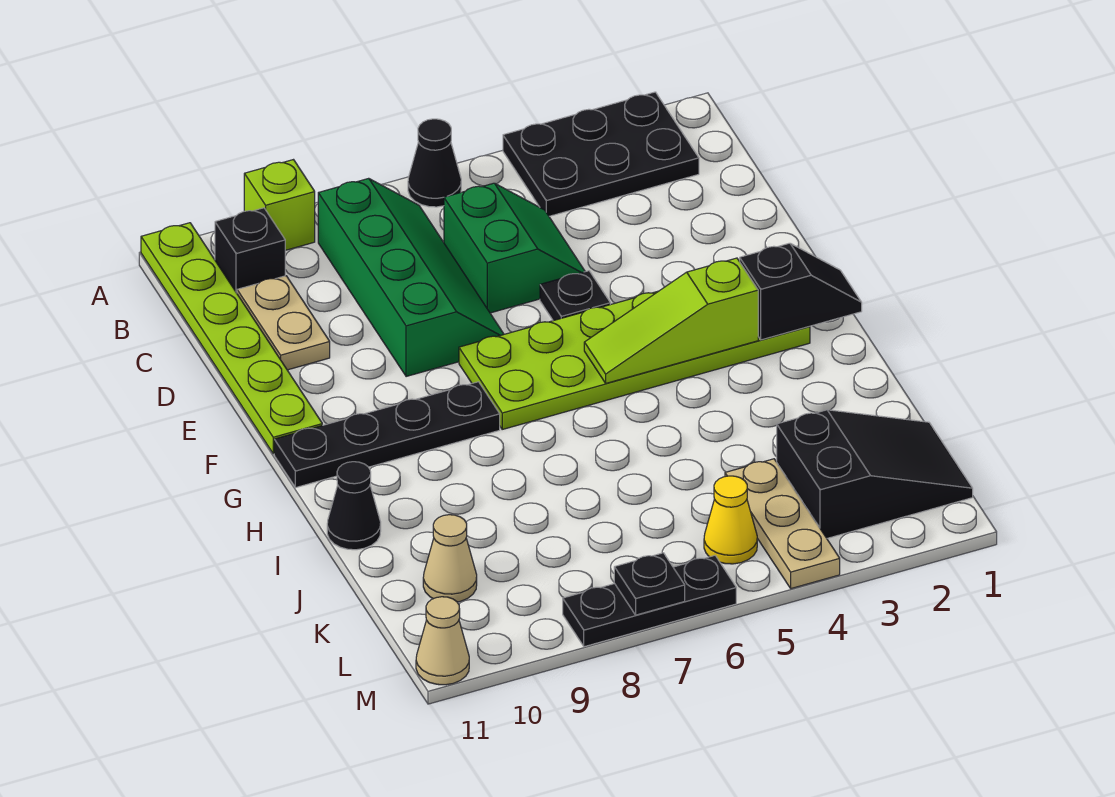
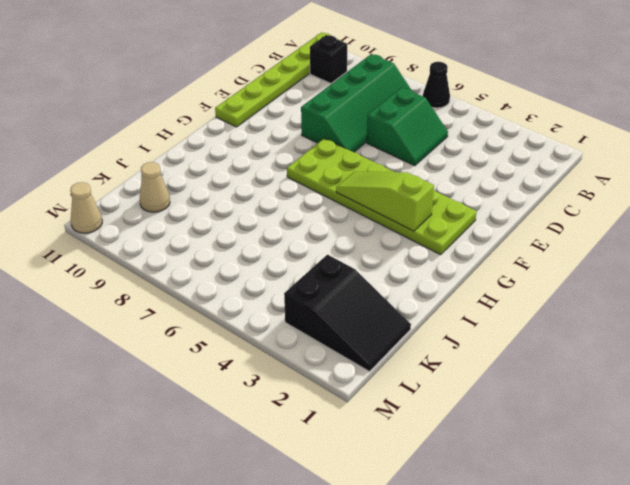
none -> black 2x3 plate [503,92,699,216]
none -> lime 1x1 brick [244,160,315,250]
none -> tan 1x2 plate [237,276,330,370]

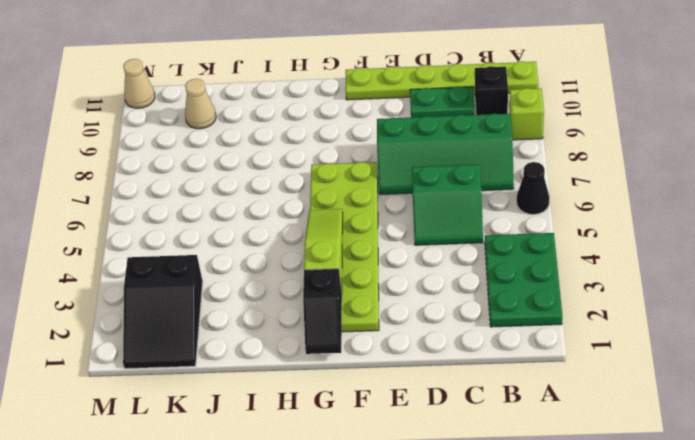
green 2x3 plate [485,233,562,327] -> black 2x3 plate [503,92,699,216]
green 1x2 plate [410,87,475,118] -> tan 1x2 plate [237,276,330,370]
none -> black 1x1 plate [540,271,610,321]
none -> black 1x4 plate [274,382,500,488]
none -> black 1x1 cone [327,462,381,550]

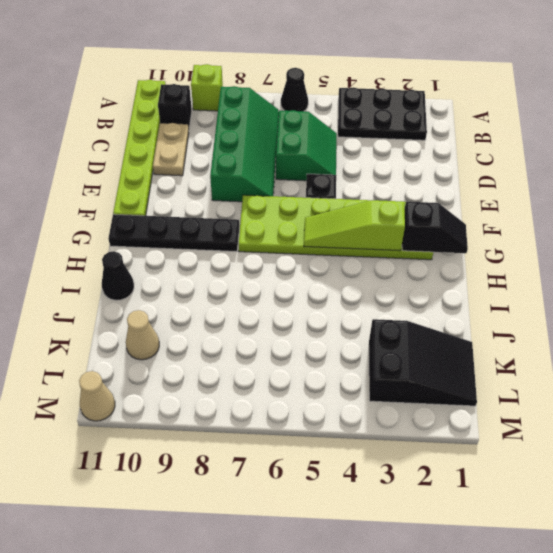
none -> tan 1x3 plate [725,459,840,589]
none -> yellow 1x1 cone [704,476,757,564]
none -> black 1x3 plate [563,556,736,647]

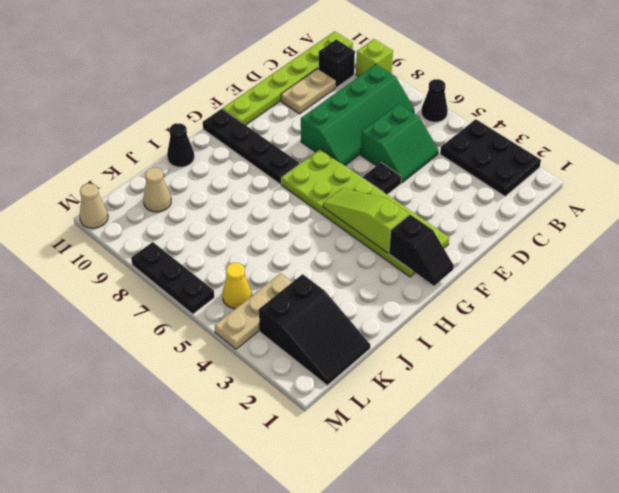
none -> black 1x1 plate [614,553,685,615]

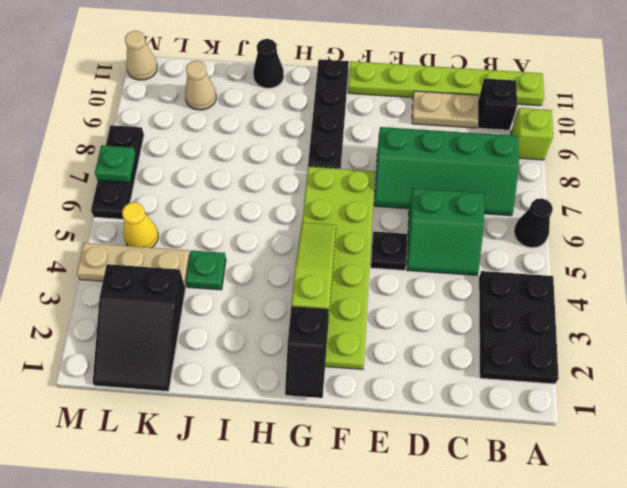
green 1x1 plate [186,250,226,290] -> none
green 1x1 plate [95,145,136,182] -> black 1x1 plate [614,553,685,615]

